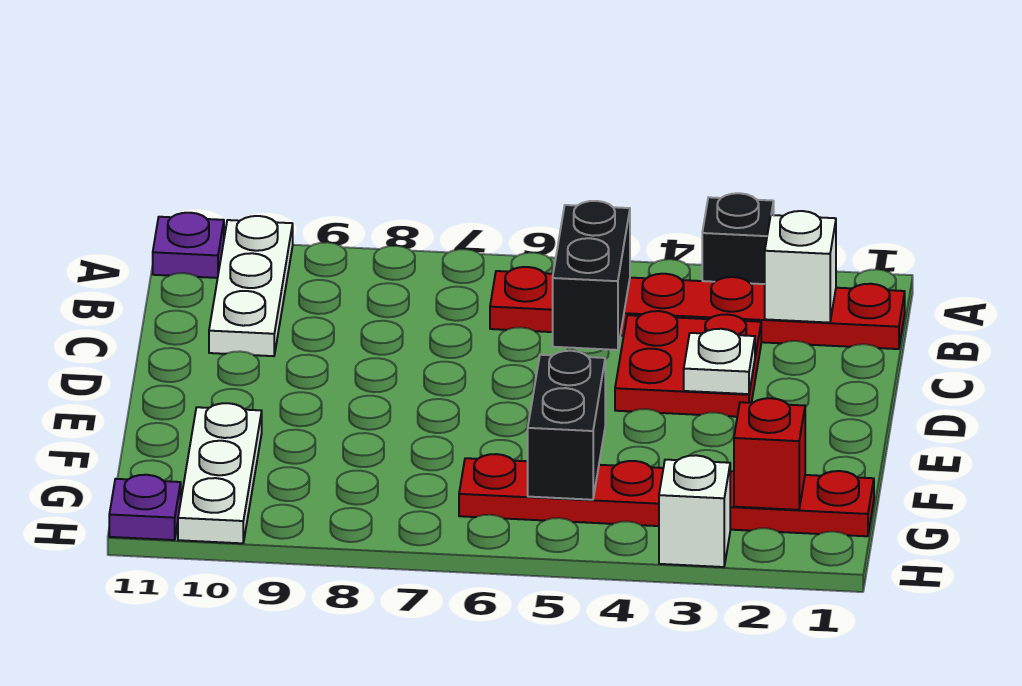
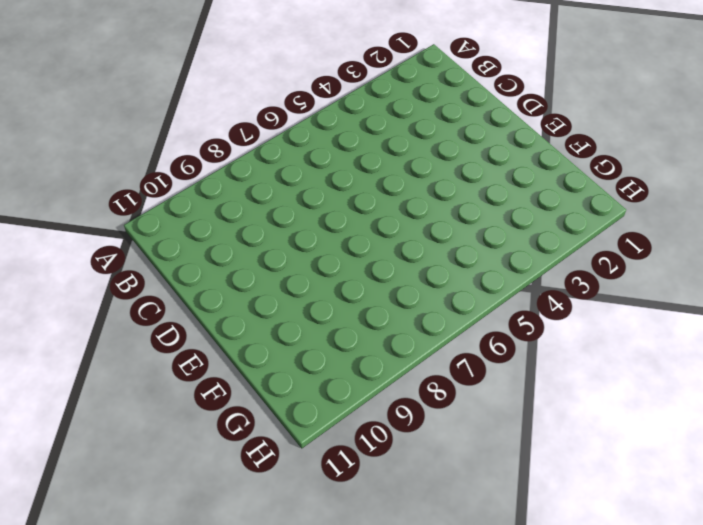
none -> black 1x1 brick [702,193,774,284]
none -> white 1x3 plate [209,216,293,356]
none -> purple 1x1 plate [153,213,224,278]

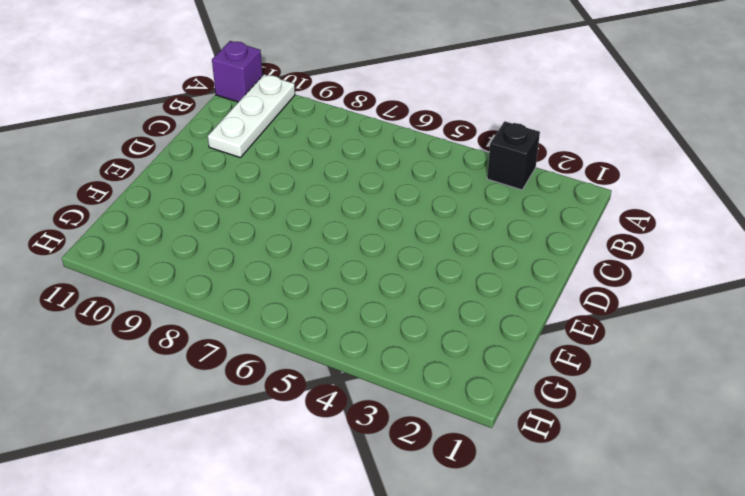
purple 1x1 brick [212,41,263,102] -> purple 1x1 plate [153,213,224,278]
none -> red 1x6 plate [490,267,905,349]
none -> red 2x2 plate [615,311,761,417]
none -> white 1x3 plate [178,403,262,543]

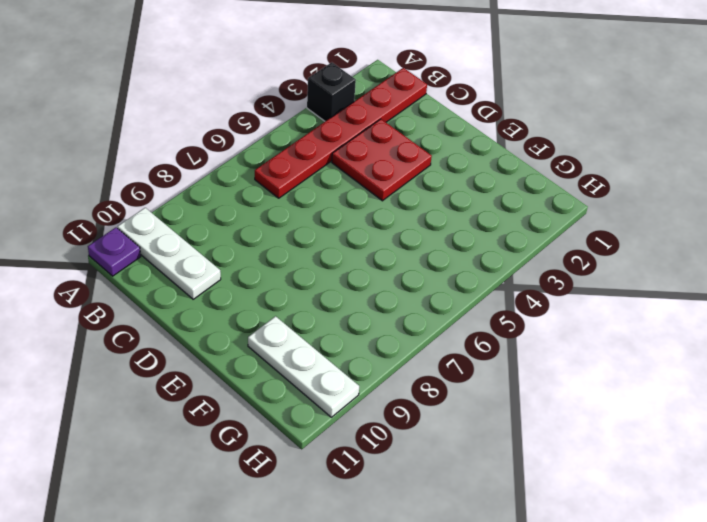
none -> red 1x6 plate [459,454,874,536]
none -> white 1x1 brick [659,455,730,567]
none -> purple 1x1 plate [109,475,181,540]

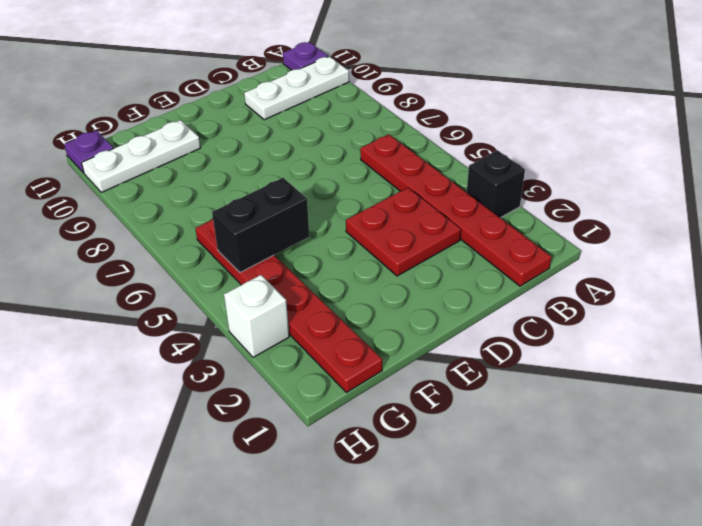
none -> white 1x1 brick [765,211,836,323]
none -> black 1x2 brick [553,201,630,350]
none -> white 1x1 plate [684,329,755,394]

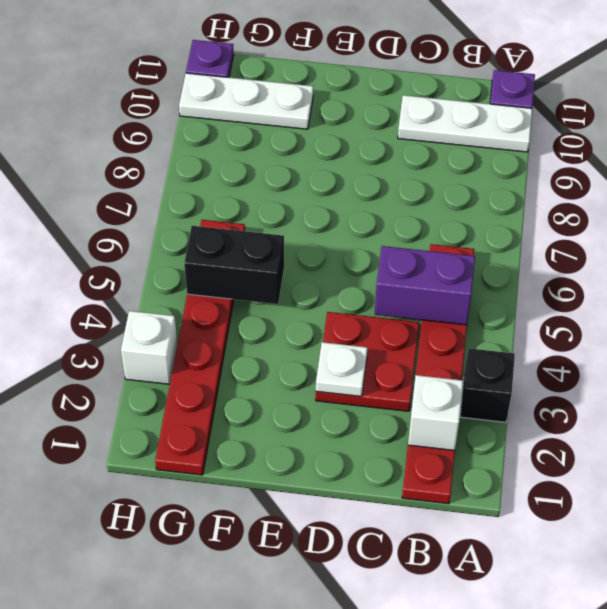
purple 1x2 brick [375,246,475,325] -> black 1x2 brick [553,201,630,350]
none -> red 1x1 brick [734,398,805,510]

